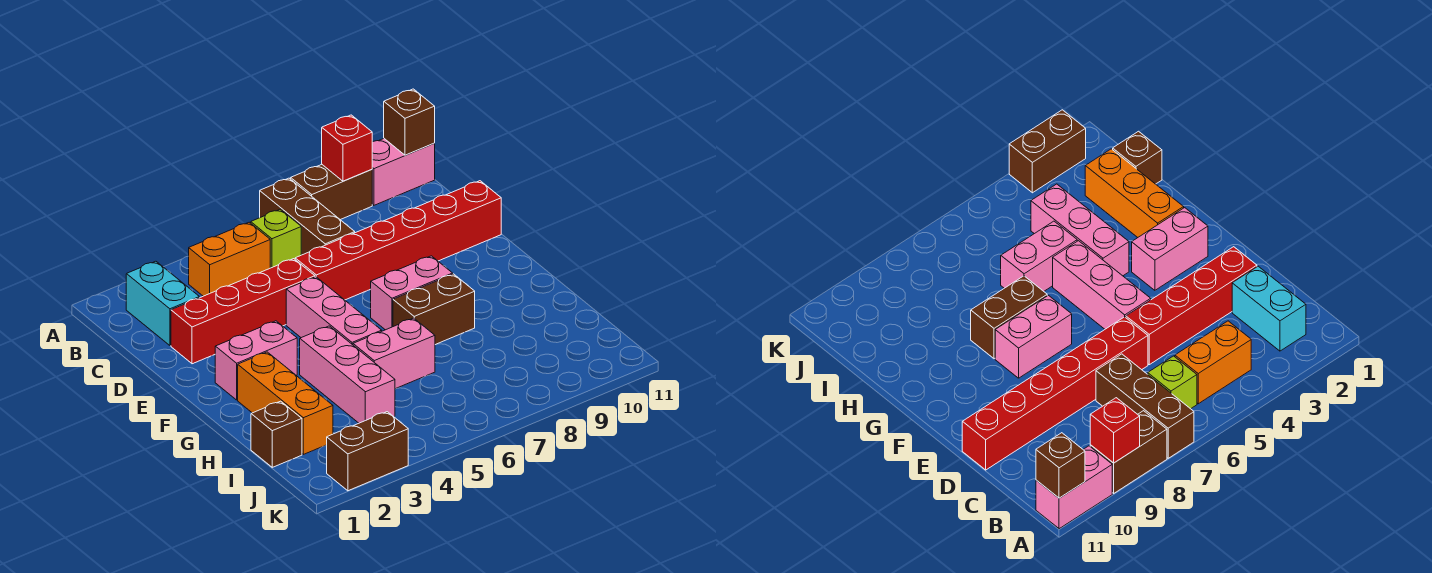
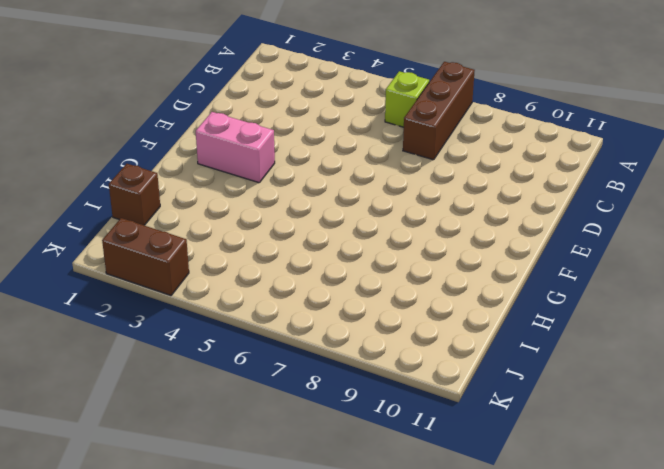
none -> brown 1x2 brick [291,165,372,220]
none -> pink 1x2 brick [372,139,435,205]
none -> cyan 1x2 brick [126,261,199,346]

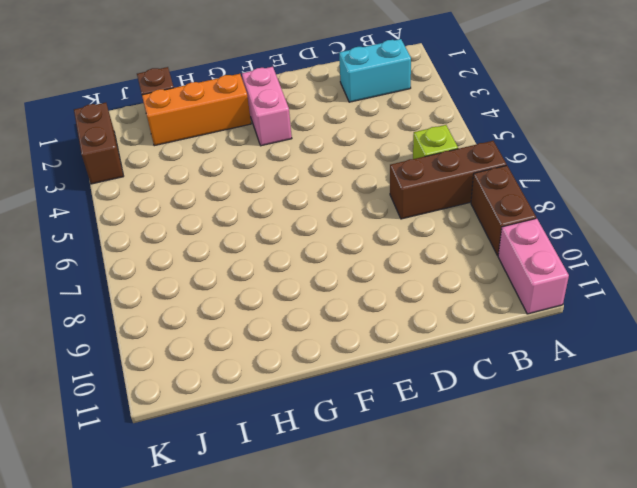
none -> orange 1x2 brick [189,222,270,296]
none -> red 1x4 brick [171,259,315,364]
none -> red 1x6 brick [295,181,501,300]

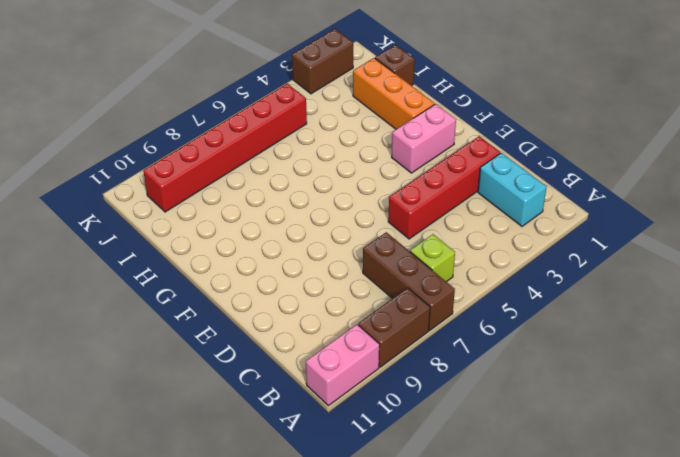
red 1x6 brick [143,84,307,212] -> red 1x6 brick moved to [295,181,501,300]
none -> orange 1x2 brick [189,222,270,296]
none -> pink 1x3 brick [286,277,382,345]
none -> pink 1x2 brick [371,256,453,330]

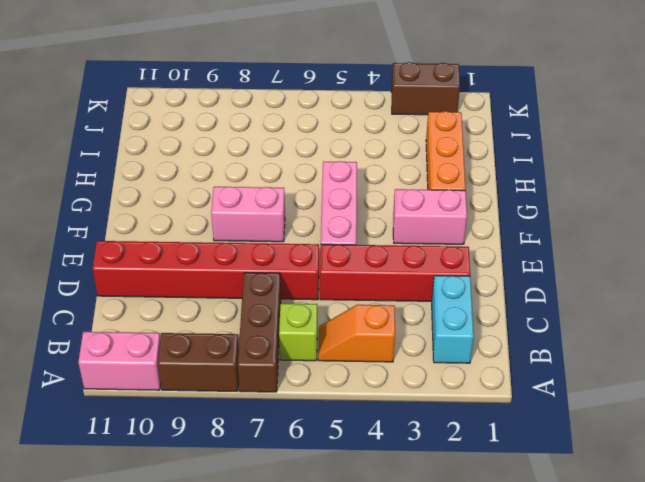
orange 1x2 slope [318,305,395,362] -> orange 1x2 brick [189,222,270,296]
none -> pink 1x3 brick [300,326,395,423]
none -> brown 1x2 brick [393,274,475,345]
none -> pink 1x2 brick [353,318,435,389]

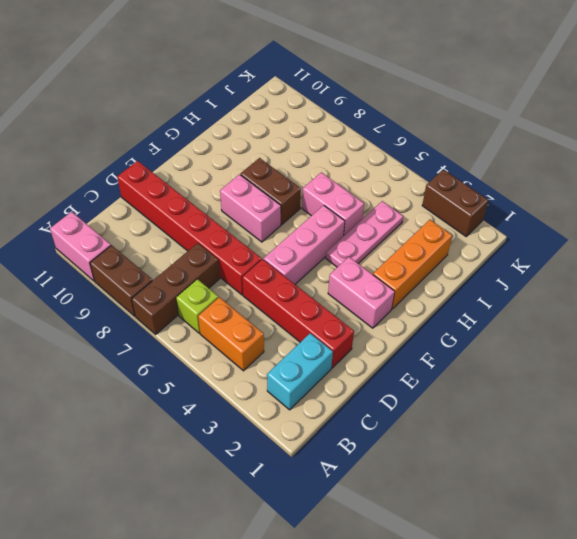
pink 1x3 plate [326,201,403,267] -> pink 1x3 brick [300,326,395,423]
none -> brown 1x1 brick [251,401,302,467]
none -> red 1x1 brick [322,115,372,181]
none -> brown 1x1 brick [384,89,435,155]

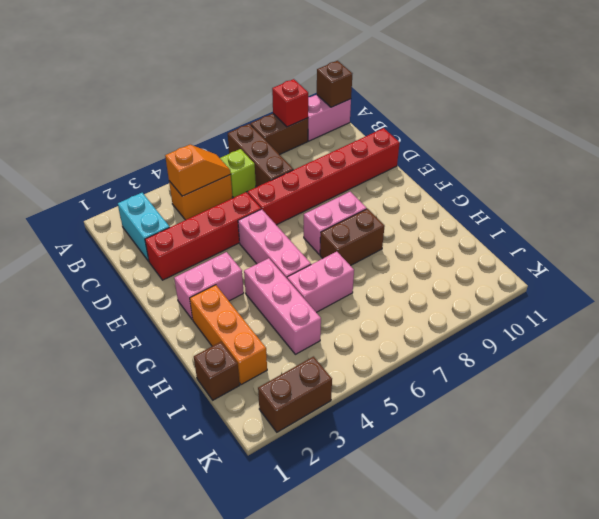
orange 1x2 slope [165,145,231,196] -> none

